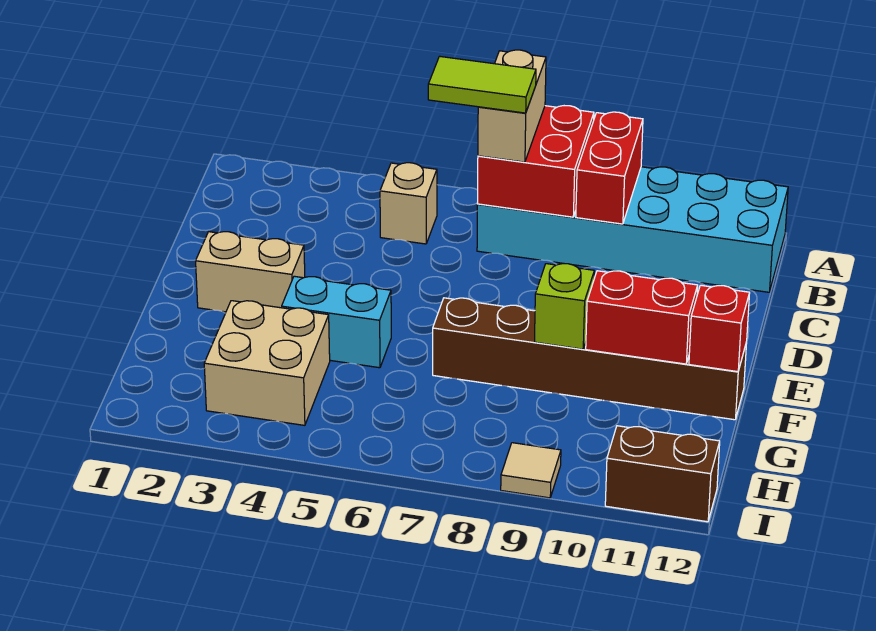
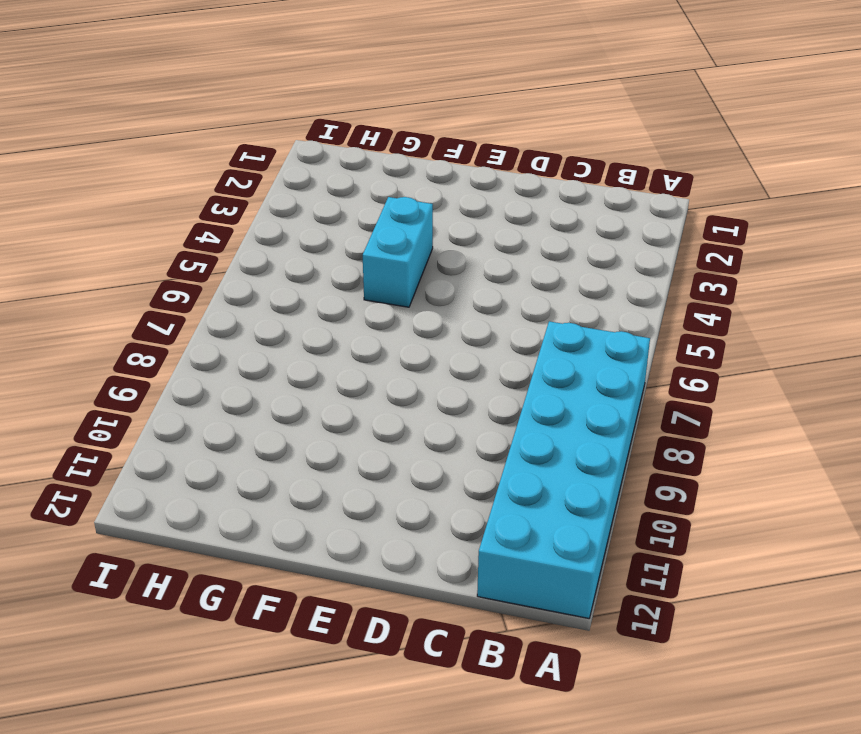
none -> tan 1x1 brick [380,163,437,244]
none -> tan 1x2 brick [196,232,305,312]
none -> brown 1x6 brick [433,298,747,420]

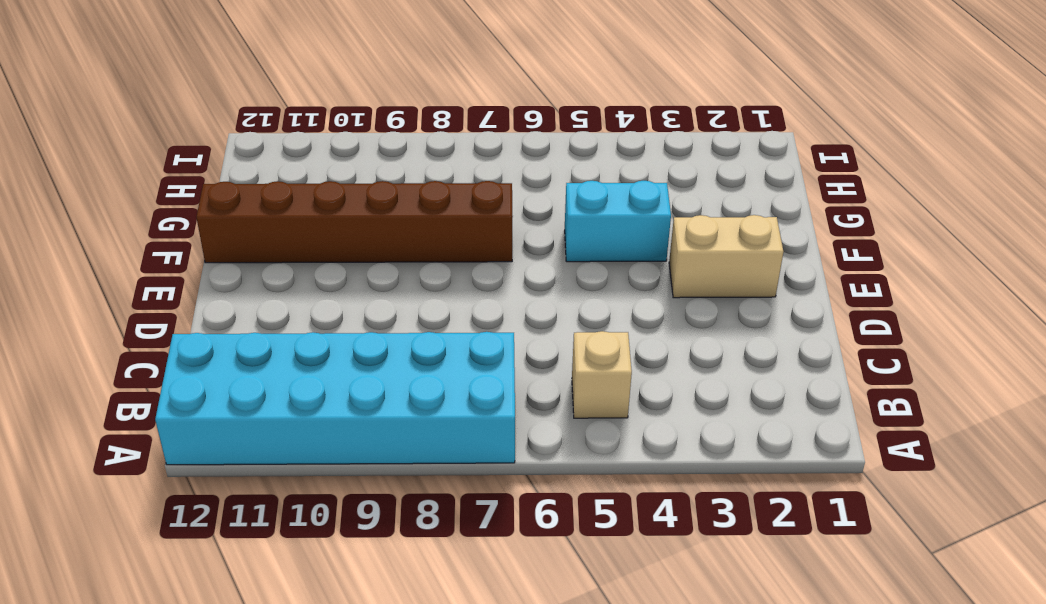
none -> tan 2x2 brick [204,301,330,425]
none -> tan 1x1 tile [501,443,561,498]
none -> brown 1x2 brick [605,426,720,522]

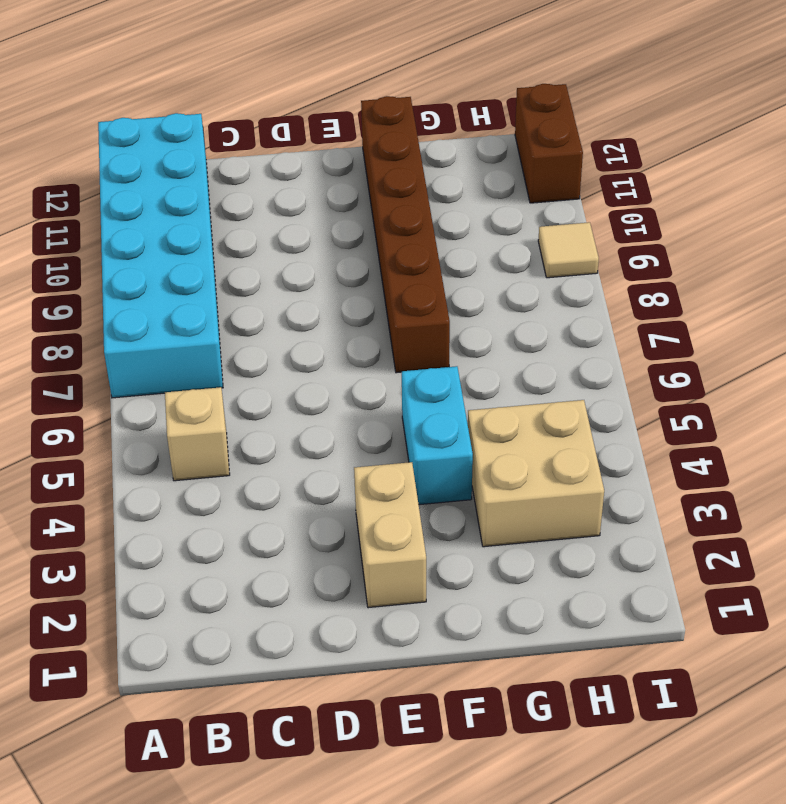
none -> red 2x2 brick [477,106,594,217]
none -> red 1x2 brick [576,112,643,224]
none -> lime 1x1 brick [535,264,594,349]

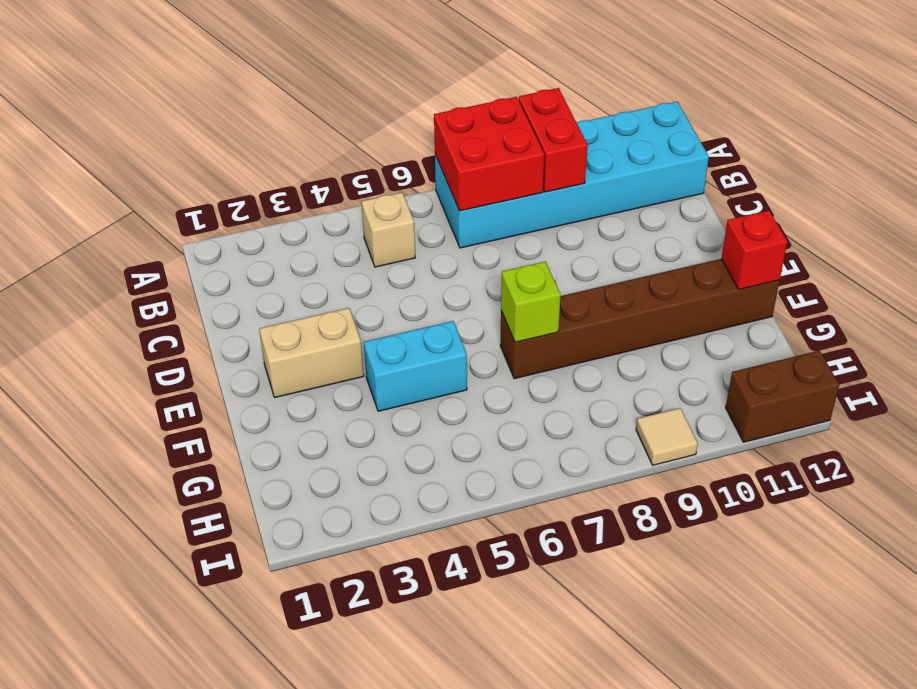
lime 1x1 brick [501,261,561,342] -> lime 1x1 brick moved to [535,264,594,349]
none -> tan 2x2 brick [204,301,330,425]
none -> red 1x2 brick [586,271,698,364]
none -> tan 1x2 brick [478,50,546,162]

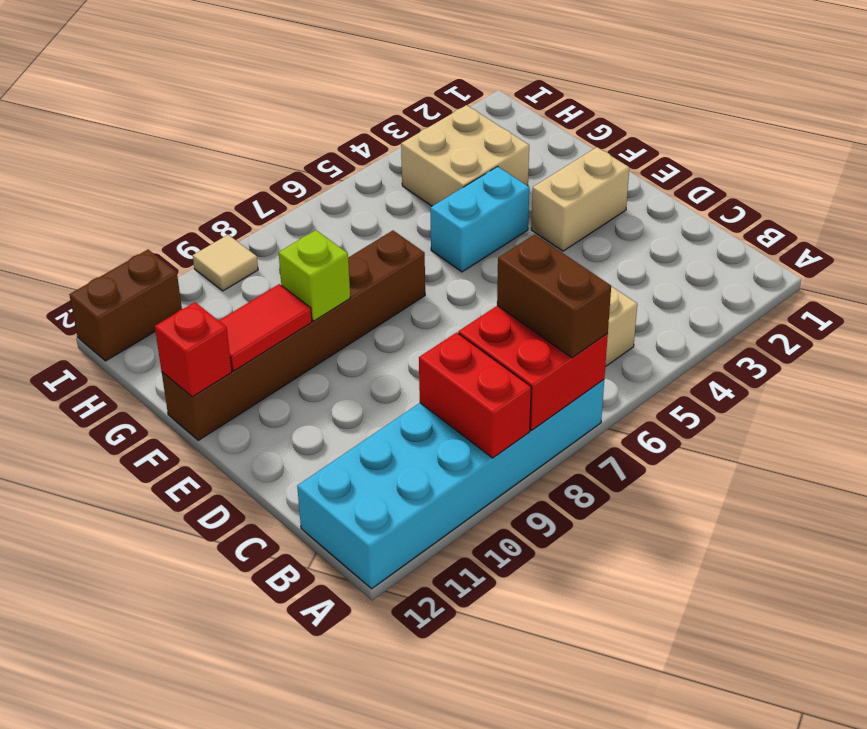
brown 1x2 brick [497,234,612,358] -> tan 1x2 brick [478,50,546,162]
red 1x2 tile [219,284,312,371] -> red 1x2 brick [586,271,698,364]
none -> lime 1x2 tile [428,56,536,113]

